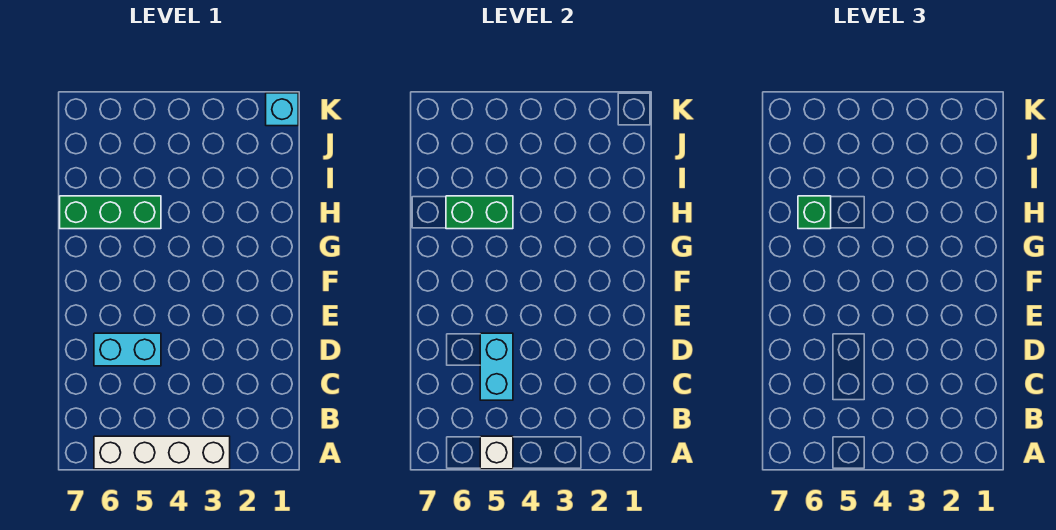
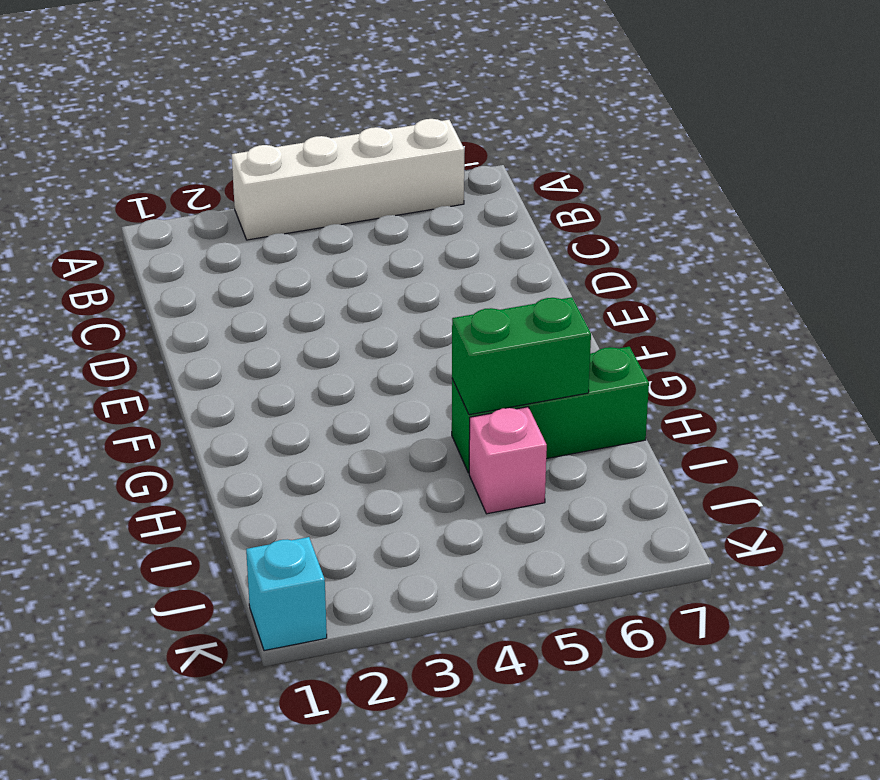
pink 1x1 brick [469,407,547,514] -> none
none -> cyan 1x2 brick [94,333,161,366]
none -> white 1x1 brick [480,436,513,469]

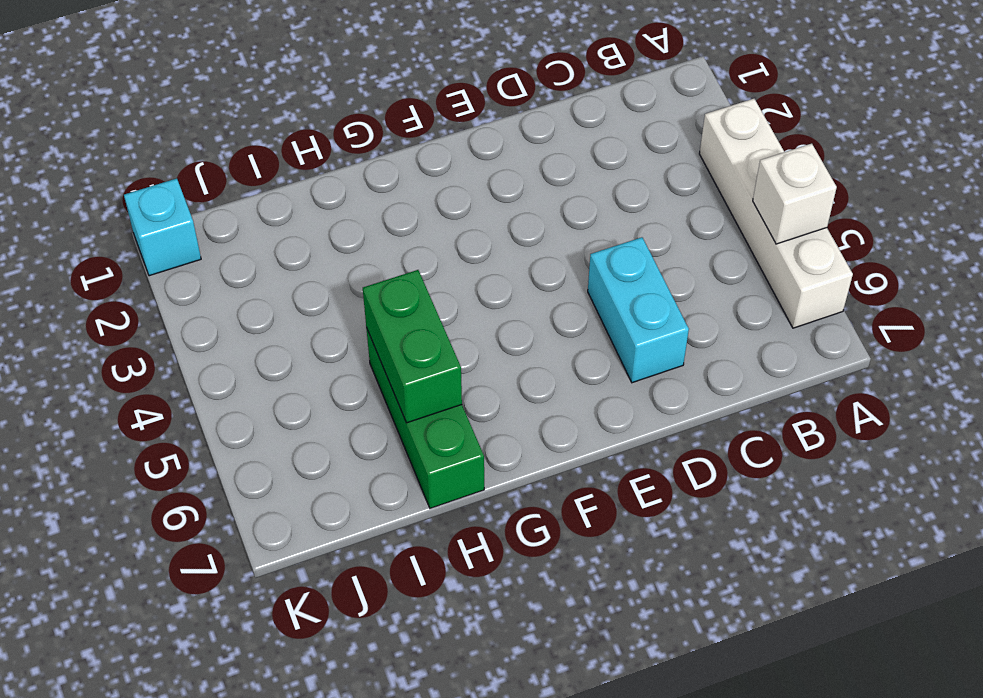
none -> cyan 1x2 brick [480,333,513,400]
none -> green 1x1 brick [798,196,831,229]

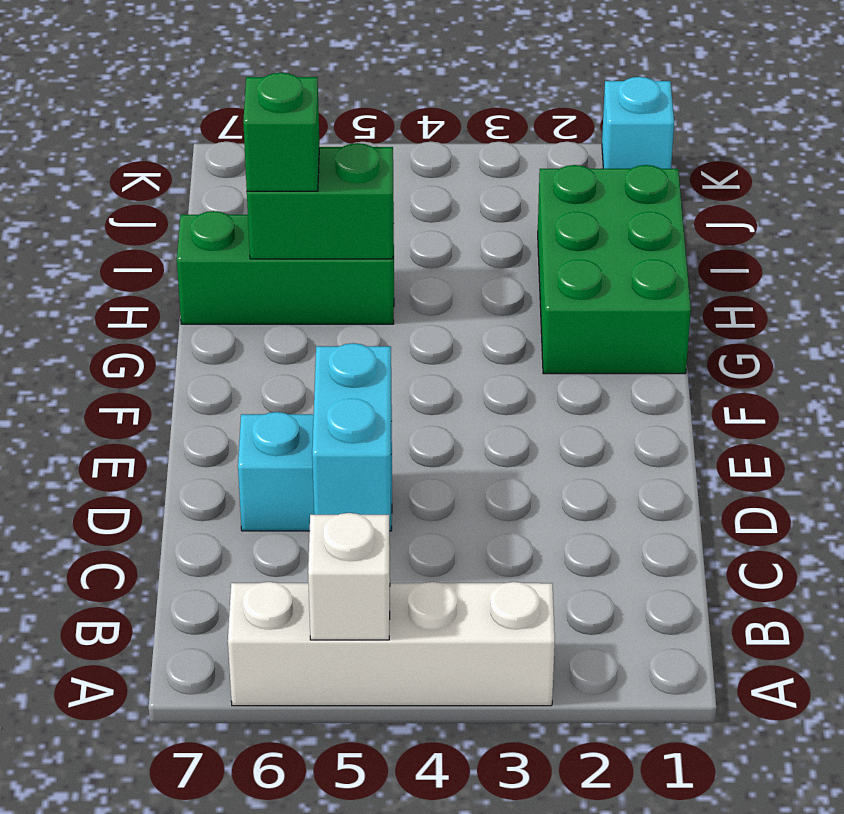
green 2x3 brick [538,165,691,374] -> none

